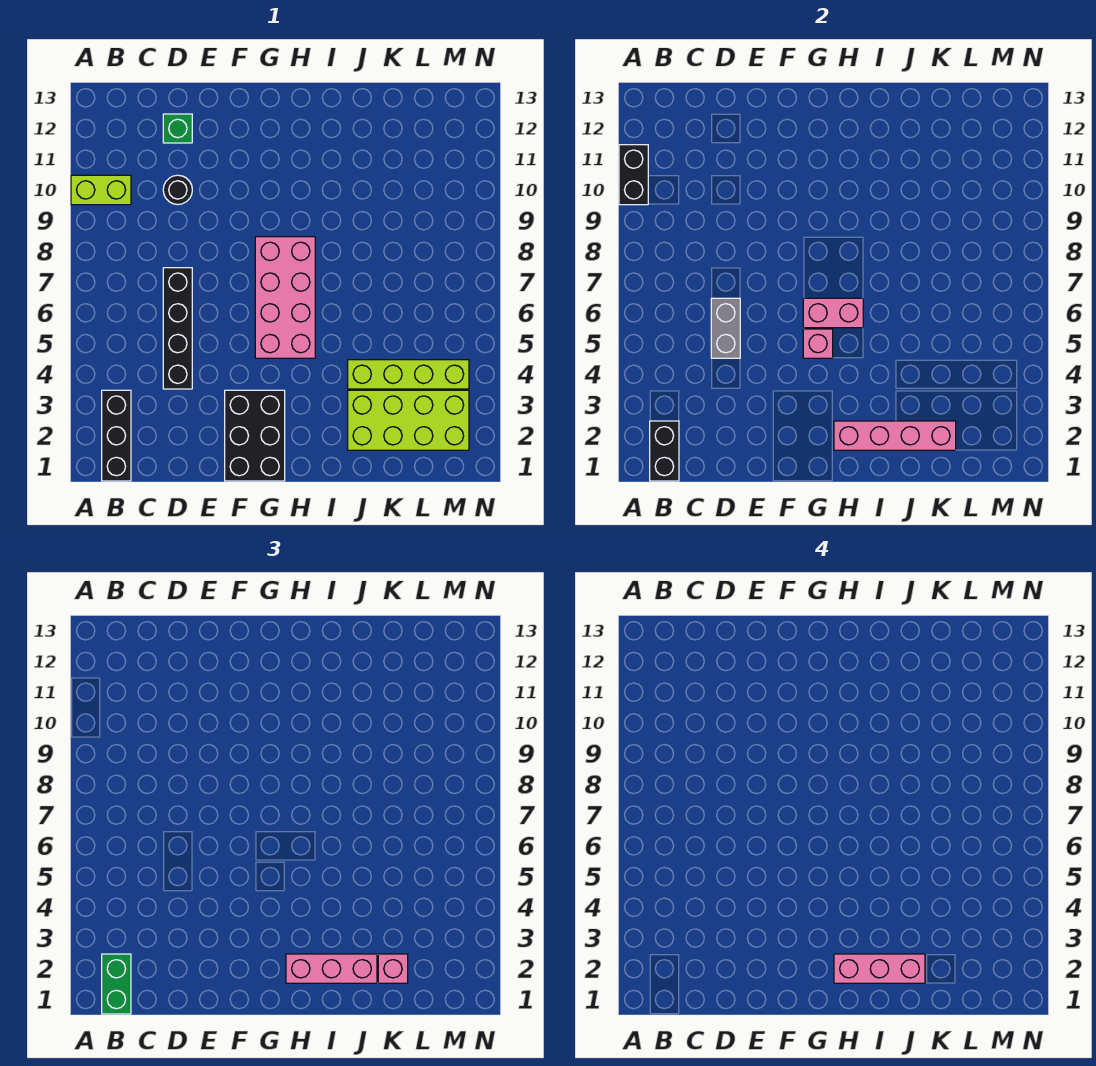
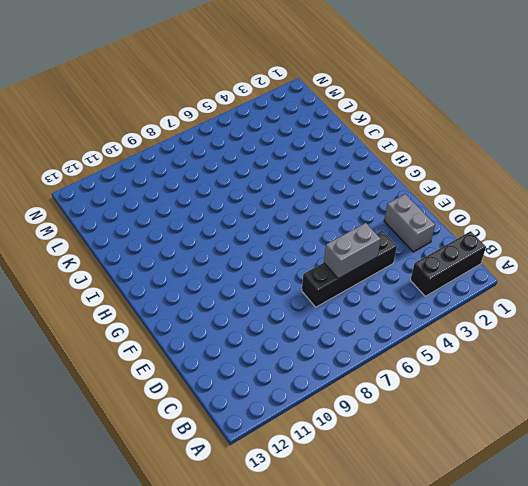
grey 1x2 brick [384,194,435,252] -> none
none -> lime 1x2 brick [71,175,131,205]
none -> black 1x1 round brick [163,175,192,205]
none -> green 1x1 brick [163,114,192,143]

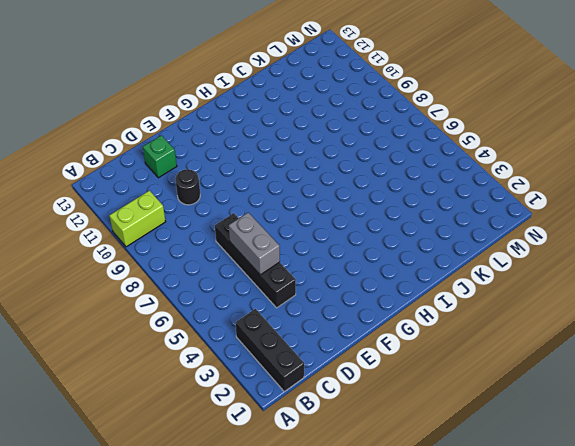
none -> black 2x3 brick [225,390,285,481]
none -> pink 2x4 brick [255,237,315,358]
none -> lime 2x4 brick [348,390,469,450]

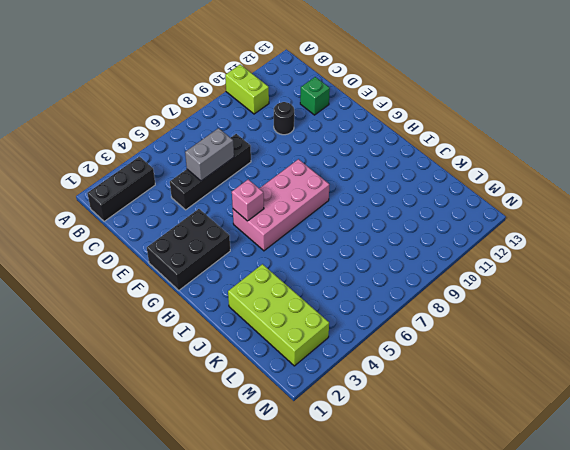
none -> lime 1x4 brick [348,360,469,389]
none -> black 1x2 brick [619,145,648,205]
none -> black 1x2 brick [650,421,679,481]

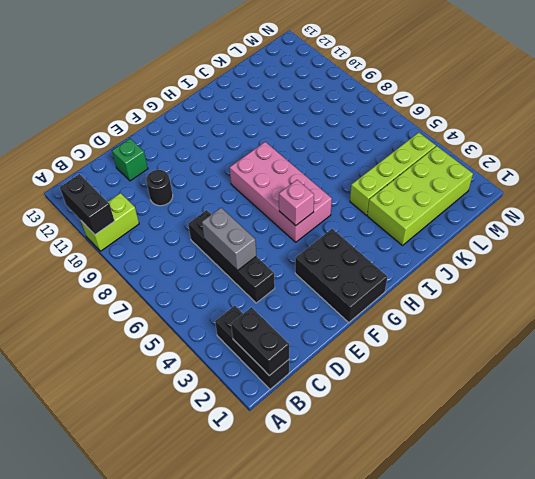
none -> pink 1x2 brick [803,298,863,328]
none -> pink 1x4 brick [834,421,956,450]
none -> green 1x2 brick [102,954,131,1014]

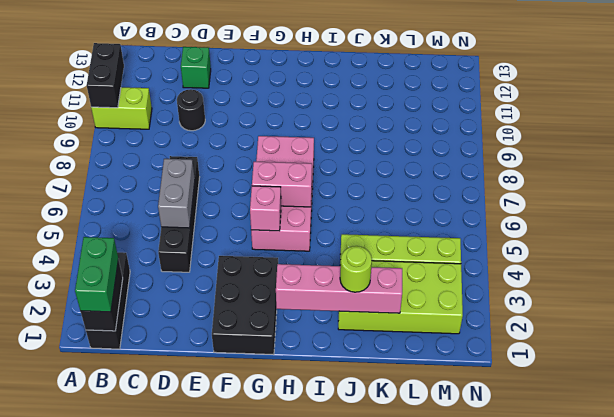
lime 1x1 round brick [340,246,372,292] -> pink 1x3 brick [286,954,377,983]
none -> pink 1x1 brick [378,954,408,983]
none -> pink 1x3 brick [834,954,925,983]

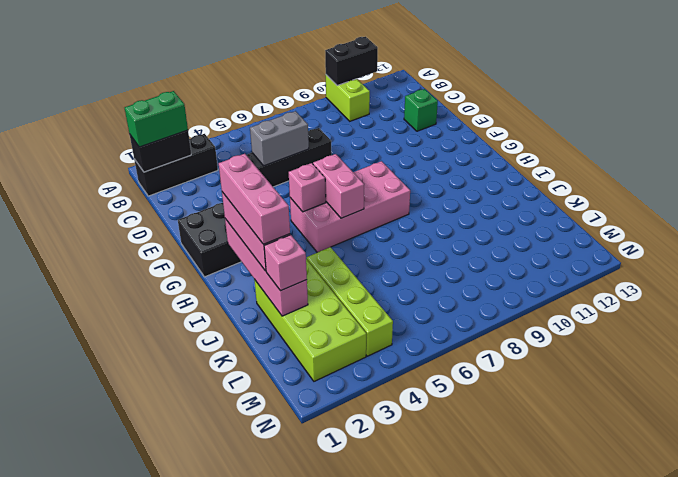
none -> black 1x1 round brick [163,175,192,205]

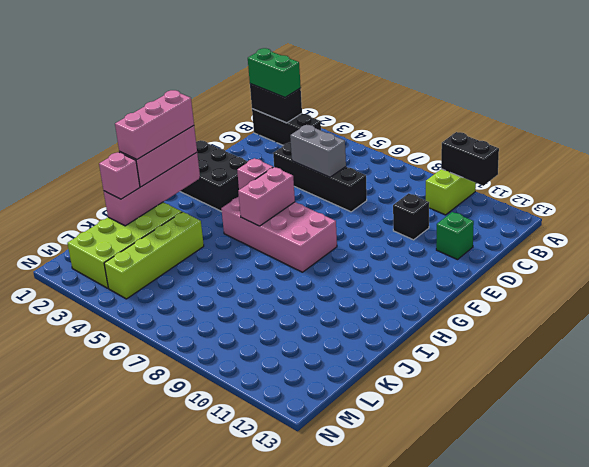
black 1x1 brick [393,193,429,240] -> black 1x1 round brick [163,175,192,205]

